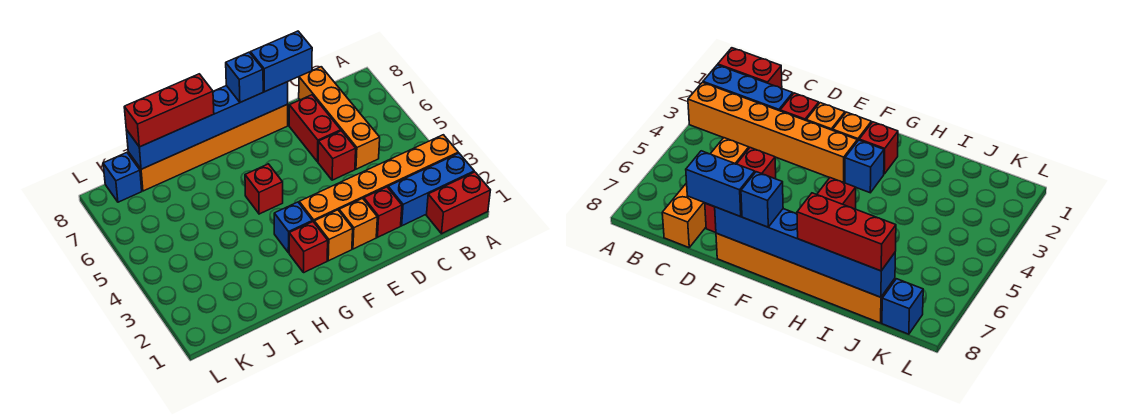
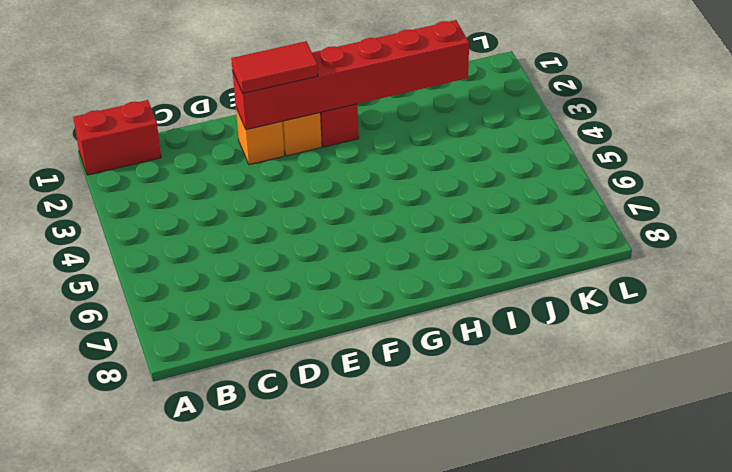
red 1x6 brick [233,20,469,130] -> none
red 1x2 tile [231,41,318,93] -> none
none -> blue 1x3 brick [388,153,474,226]
none -> orange 1x6 brick [299,135,458,222]
none -> orange 1x4 brick [299,67,380,169]

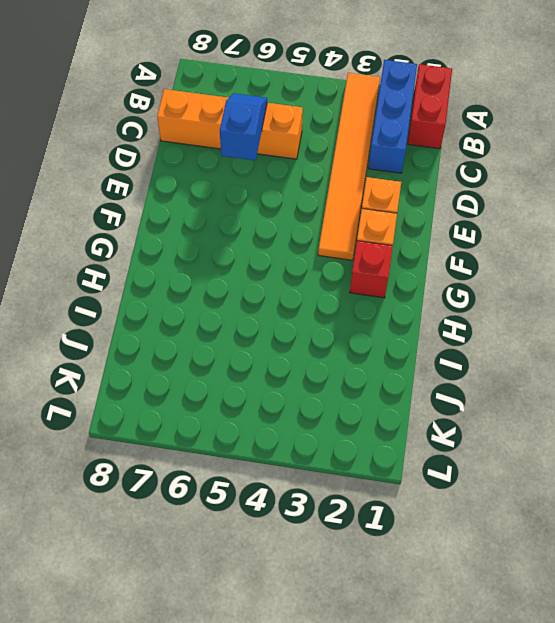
orange 1x6 tile [318,73,380,260] -> orange 1x6 brick [299,135,458,222]
blue 1x2 slope [220,93,267,160] -> none
none -> red 1x1 brick [364,187,402,237]
none -> red 1x1 brick [318,131,356,180]
none -> red 1x2 brick [289,95,341,162]

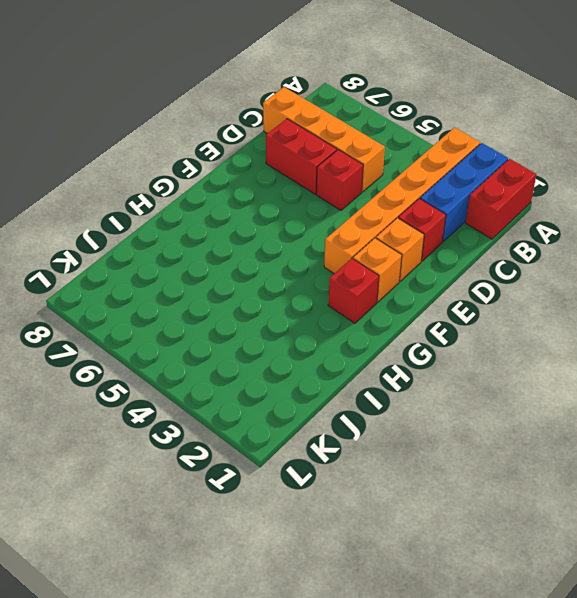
none -> orange 1x6 brick [128,104,288,191]
none -> blue 1x1 brick [274,202,312,253]
none -> red 1x1 brick [245,164,283,214]

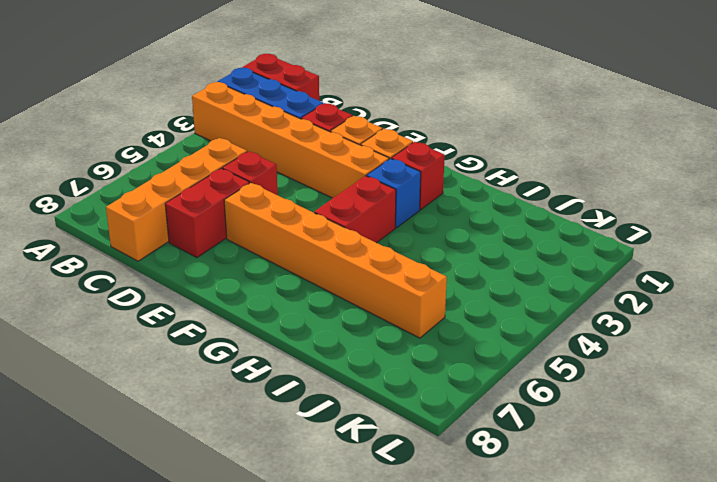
orange 1x6 brick [224,183,447,338] -> orange 1x6 brick moved to [128,104,288,191]
red 1x2 brick [314,176,396,243] -> red 1x1 brick [245,164,283,214]
none -> blue 1x1 brick [103,153,142,202]
none -> blue 1x6 brick [126,82,288,169]
none -> blue 1x2 brick [250,31,312,92]

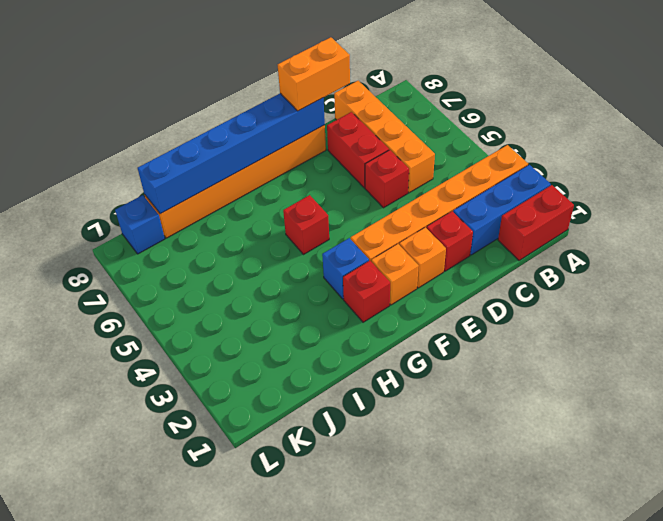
orange 1x2 brick [278,37,350,111] -> blue 1x2 brick [250,31,312,92]
none -> blue 1x1 brick [226,52,263,102]
none -> red 1x3 brick [124,74,214,147]

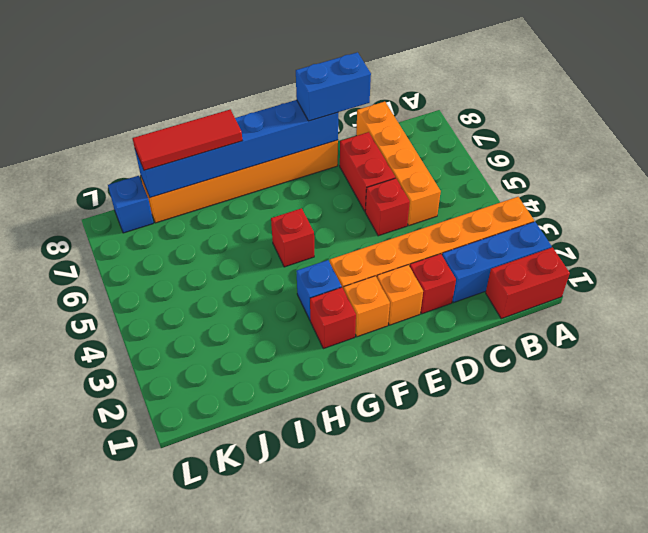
red 1x3 tile [132,109,242,170] -> red 1x3 brick [124,74,214,147]
none -> blue 1x1 brick [226,52,263,102]

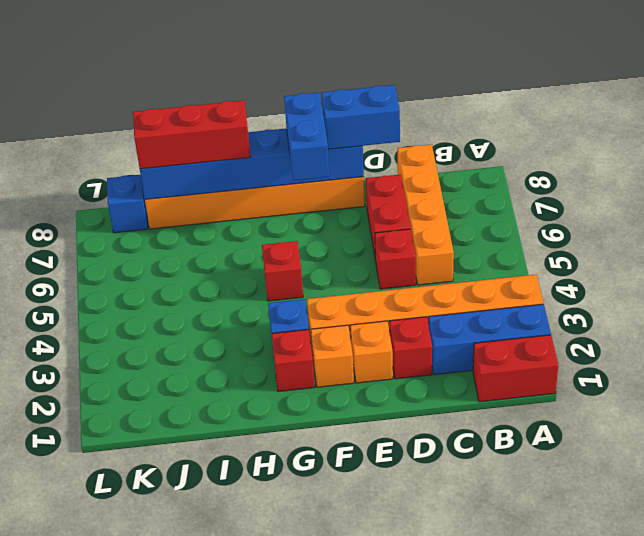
blue 1x2 brick [284,93,329,180] -> blue 1x1 brick [226,52,263,102]

